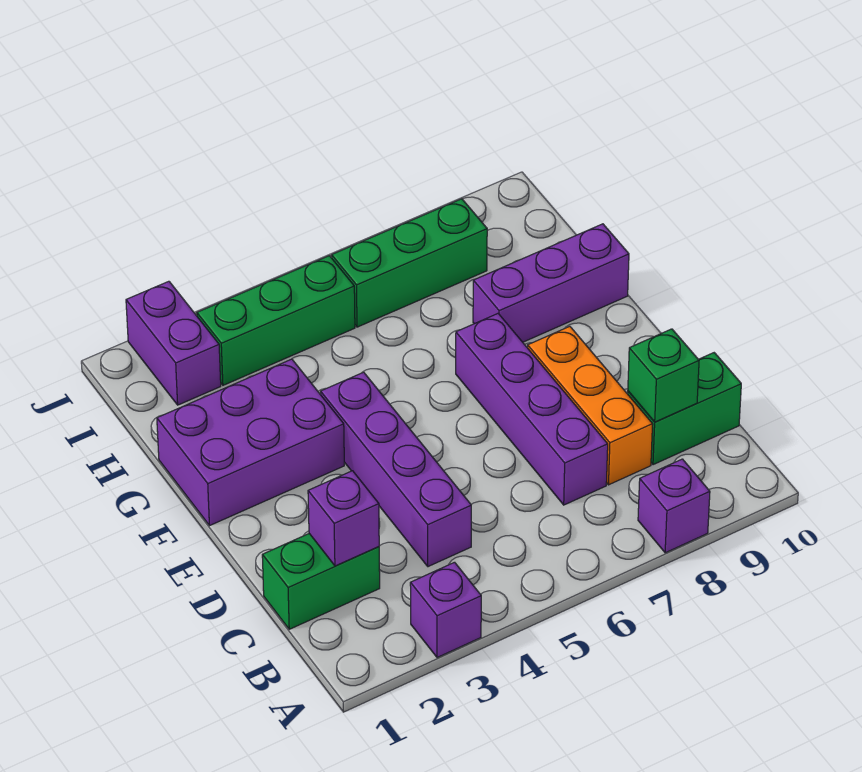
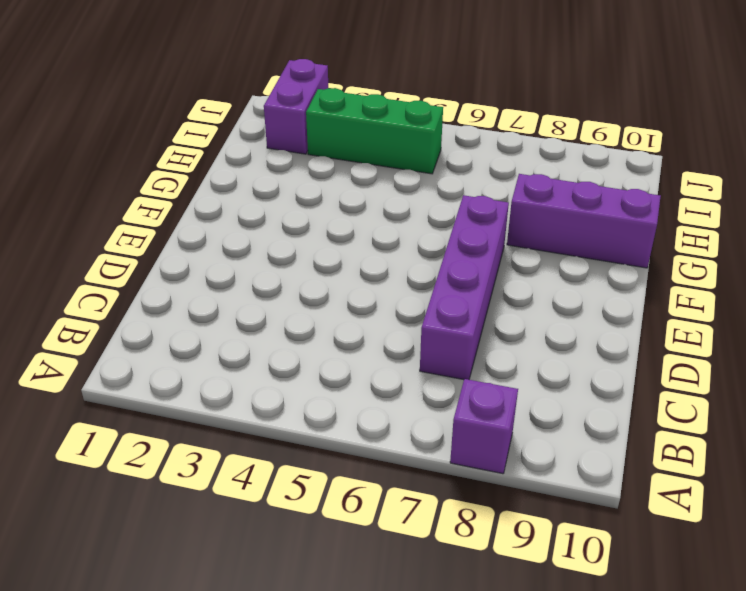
none -> purple 1x1 brick [410,562,481,658]
none -> green 1x2 brick [262,534,380,629]
none -> purple 1x4 brick [321,372,471,567]

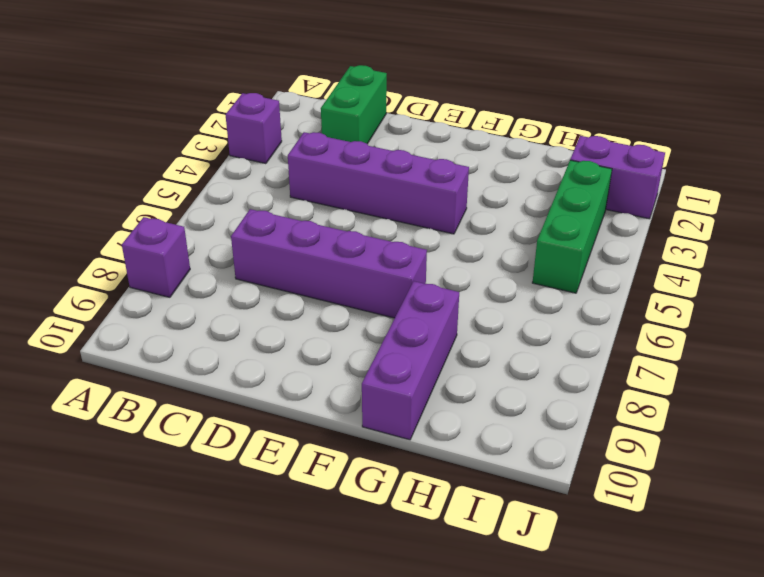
none -> orange 1x3 brick [528,326,653,485]
none -> green 1x2 brick [628,353,741,465]
none -> purple 2x3 brick [157,359,344,526]

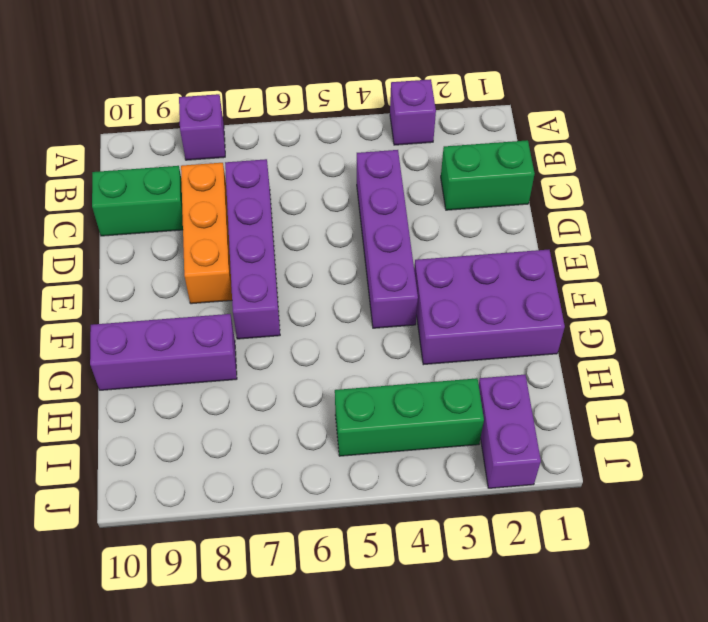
none -> green 1x3 brick [332,199,487,327]
none -> purple 1x1 brick [308,471,379,566]
none -> green 1x1 brick [628,329,699,422]

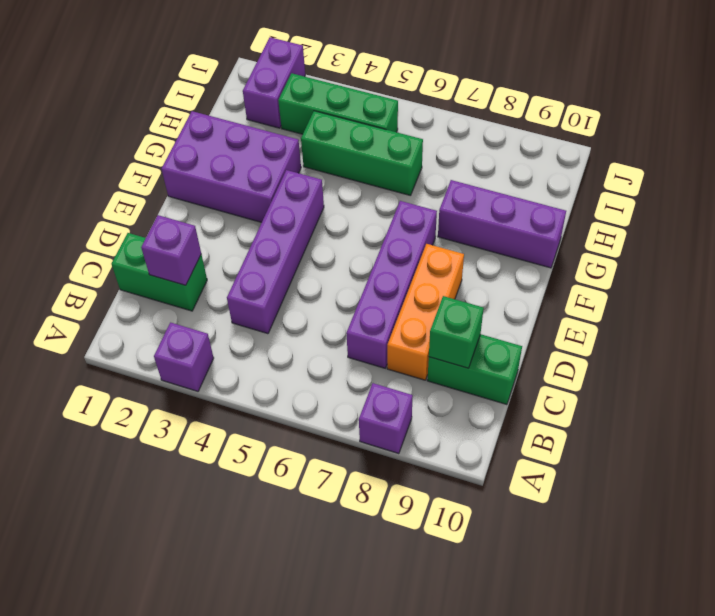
green 1x3 brick [301,111,423,196] -> green 1x3 brick moved to [332,199,487,327]

